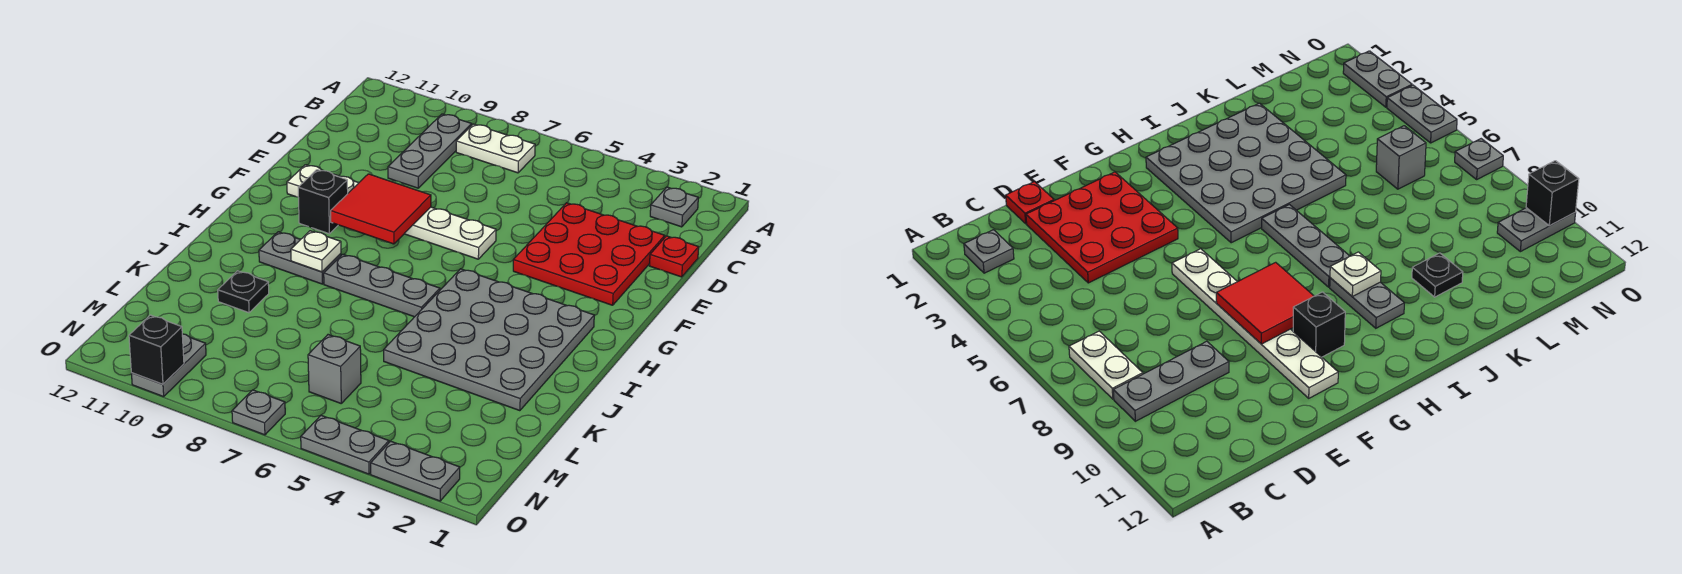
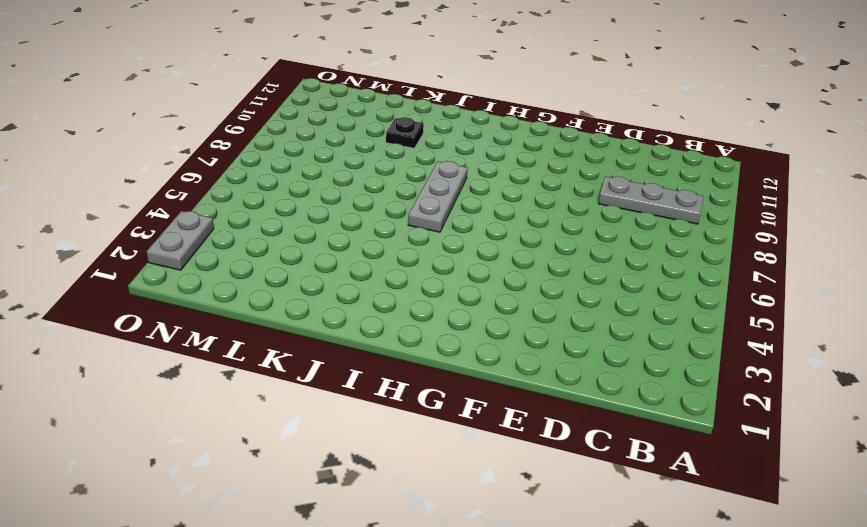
none -> grey 1x1 plate [650,187,698,227]
none -> white 1x2 plate [456,124,535,173]
none -> red 1x1 plate [649,236,699,277]

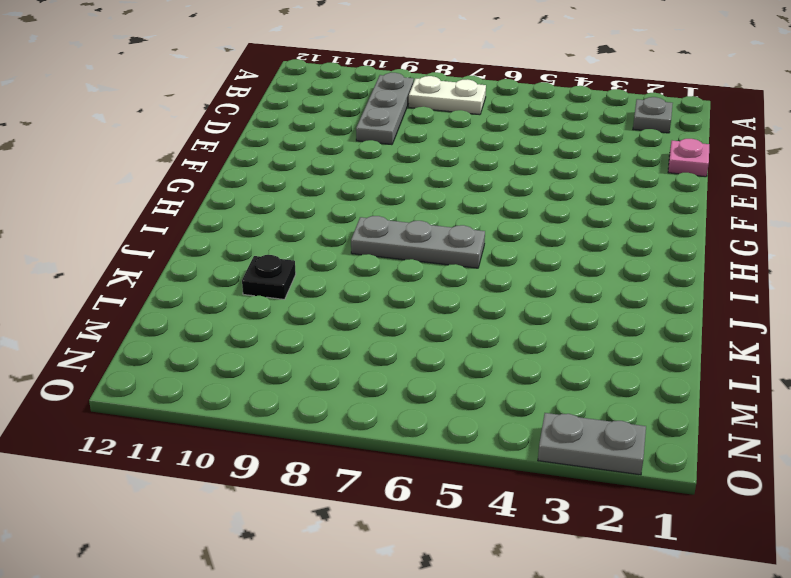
pink 1x1 plate [668,139,709,177] -> red 1x1 plate [649,236,699,277]
none -> red 3x3 plate [513,203,665,305]
none -> white 1x6 plate [287,165,496,259]
none -> black 1x1 brick [298,170,348,234]

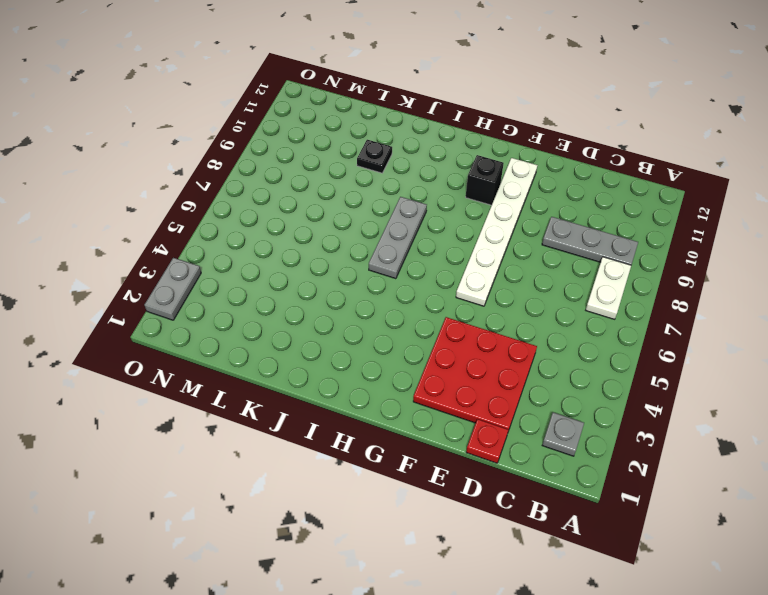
none -> grey 4x4 plate [384,269,594,411]
none -> grey 1x2 plate [259,232,341,284]
none -> grey 1x1 brick [308,335,361,403]

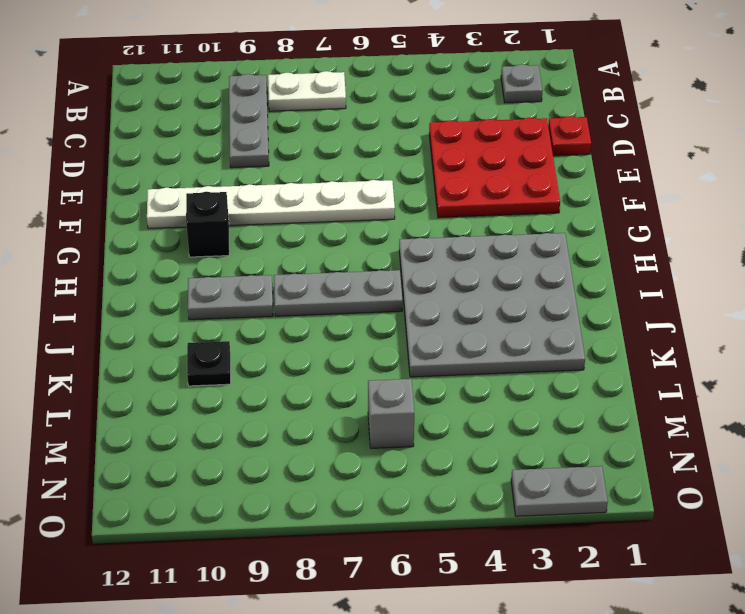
none -> grey 1x2 plate [131,334,206,397]
none -> grey 1x2 plate [301,415,389,474]
none -> grey 1x1 plate [232,390,285,435]

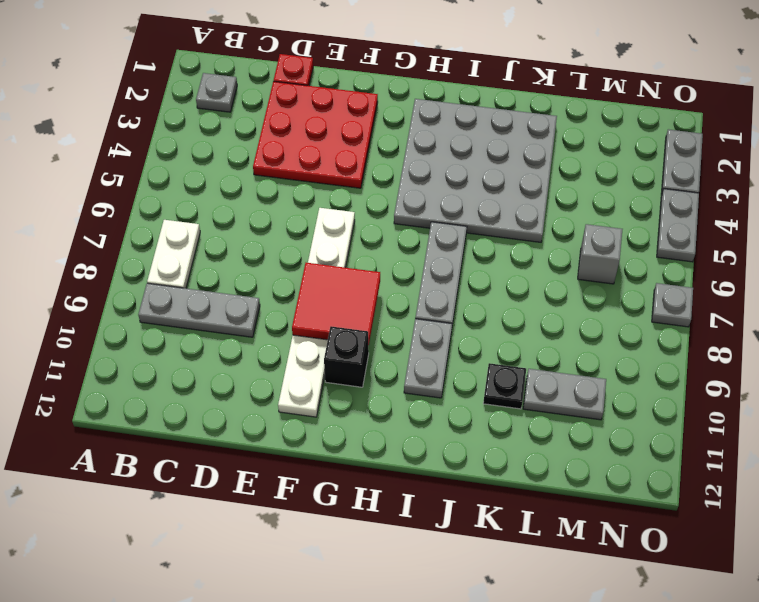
grey 1x2 plate [523,369,606,420] -> grey 1x2 plate moved to [131,334,206,397]
none -> white 1x1 plate [291,231,341,272]
none -> black 1x1 brick [129,315,184,384]

